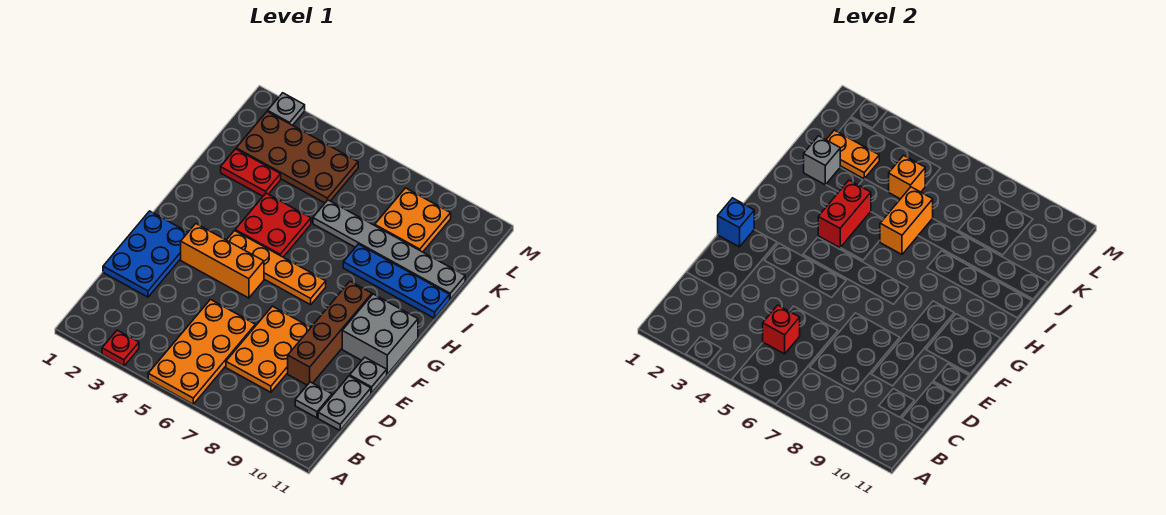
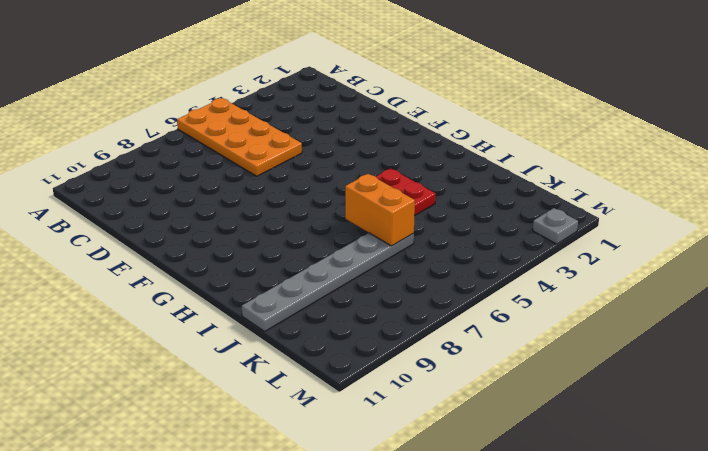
none -> red 1x1 plate [102,330,139,366]
none -> orange 2x3 plate [226,306,311,392]
none -> grey 1x1 plate [295,382,332,418]

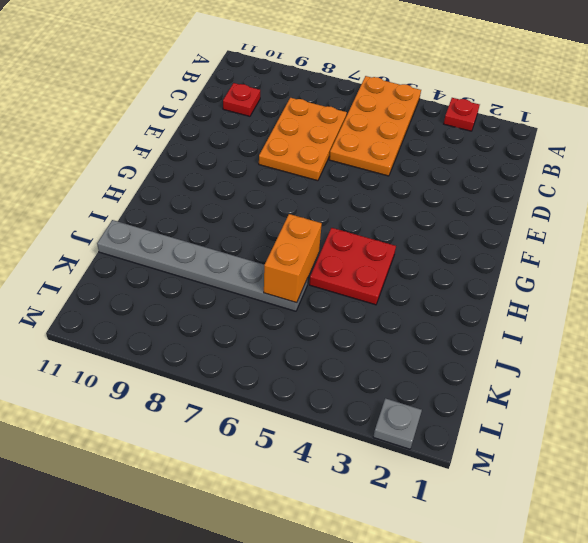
red 1x1 plate [223,83,260,116] -> grey 1x1 plate [295,382,332,418]
none -> grey 1x2 plate [318,376,371,430]
none -> blue 2x3 plate [103,211,188,297]
none -> brown 1x4 brick [288,281,372,385]

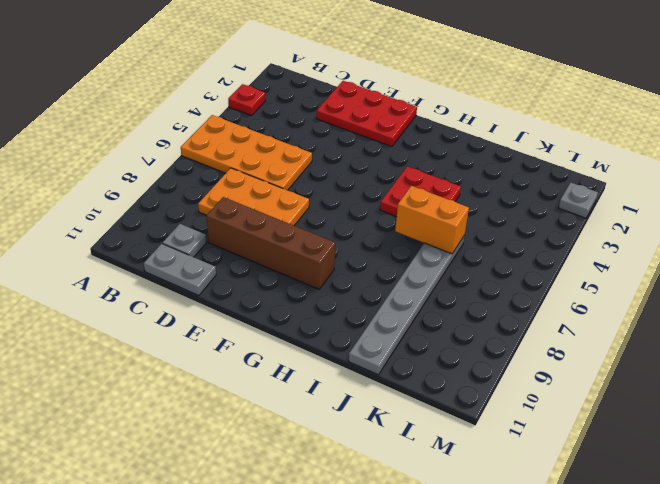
red 2x3 plate [317,81,417,147] -> blue 2x3 plate [103,211,188,297]
none -> grey 1x1 plate [350,357,387,393]
none -> orange 1x3 brick [181,224,264,298]
none -> grey 2x2 brick [342,294,418,374]

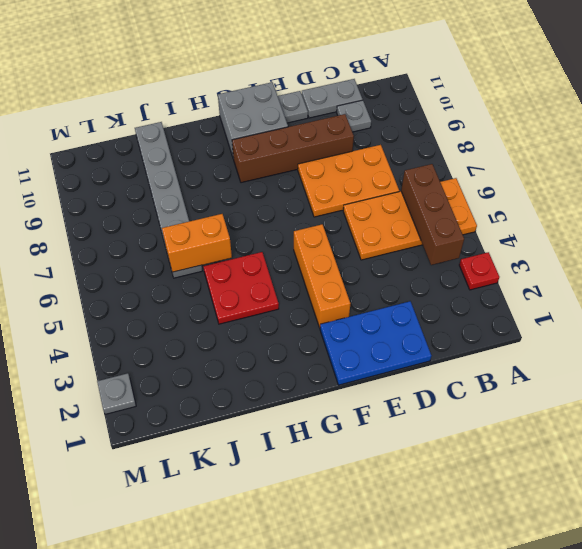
brown 1x3 brick [401,164,464,265] -> none
none -> orange 1x4 plate [227,231,326,305]
none -> blue 1x4 plate [343,244,450,318]
none -> red 1x2 plate [221,149,281,196]

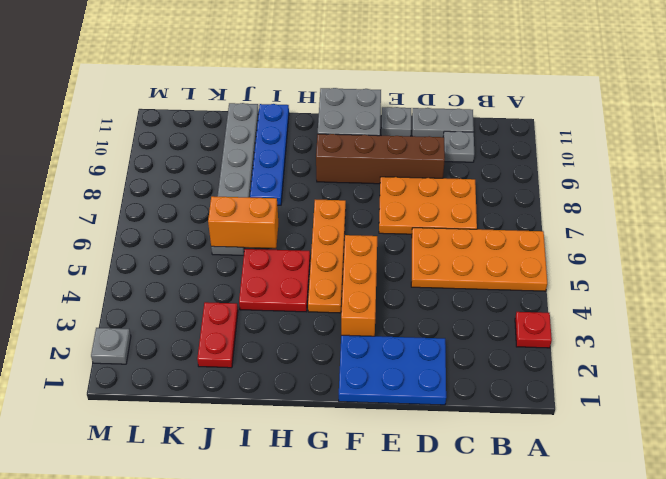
none -> brown 2x4 plate [236,112,358,203]
none -> orange 2x2 plate [375,188,451,252]
none -> red 1x1 brick [763,305,800,354]

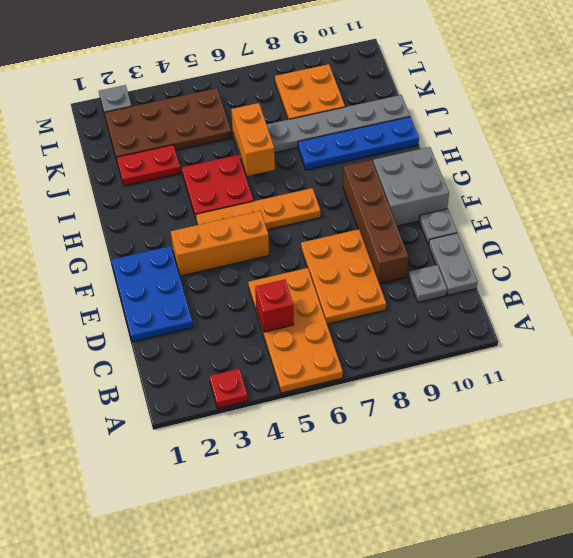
none -> blue 1x1 brick [718,198,754,247]
none -> red 1x2 brick [818,180,871,248]
none -> grey 1x1 brick [804,136,840,185]

